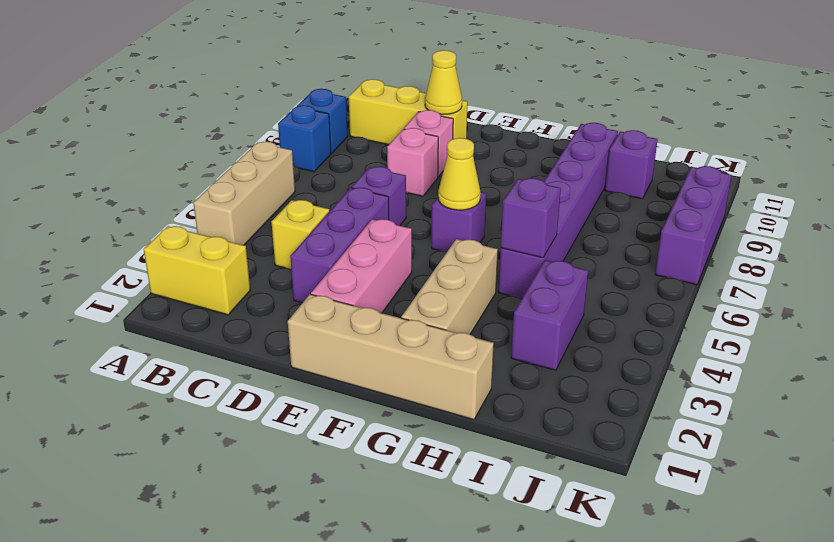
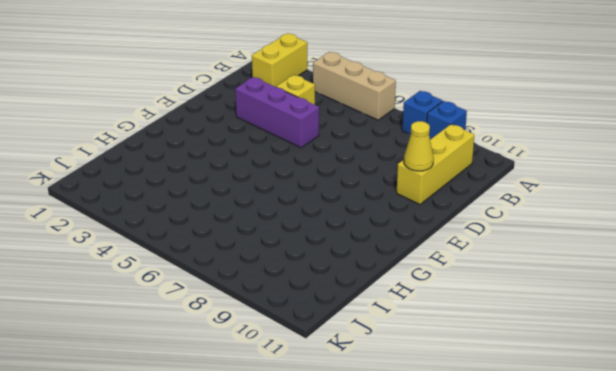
none -> purple 1x1 brick [352,167,406,226]
none -> pink 1x1 brick [387,128,438,196]
none -> pink 1x1 brick [404,110,453,177]

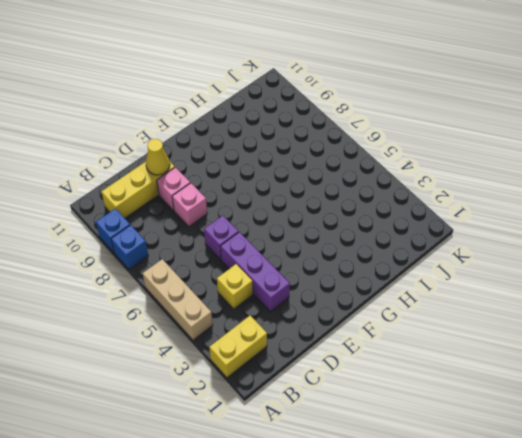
none -> tan 1x4 brick [288,294,494,420]
none -> pink 1x3 brick [311,219,412,313]
none -> purple 1x1 brick [432,192,486,251]

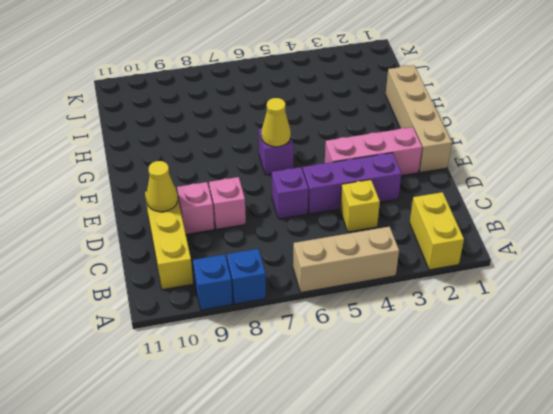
none -> tan 1x3 brick [401,239,498,334]
none -> purple 1x6 brick [498,123,618,299]
none -> purple 1x2 brick [511,260,588,370]

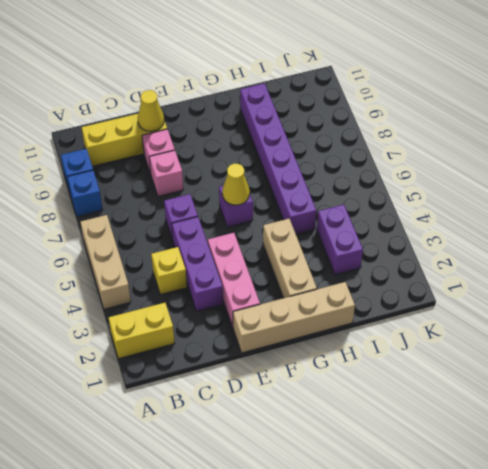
none -> purple 1x1 brick [605,130,658,199]
none -> purple 1x3 brick [655,166,732,285]
none -> purple 1x1 brick [501,178,561,258]

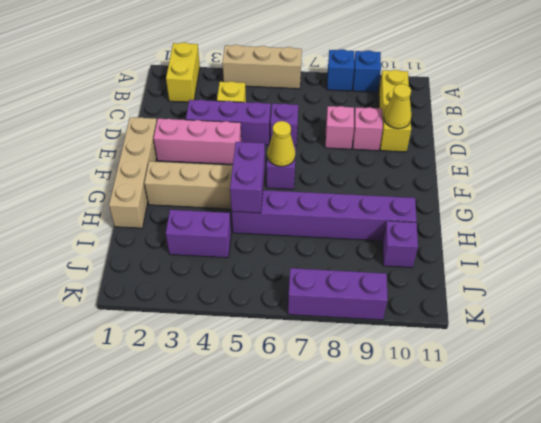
purple 1x2 brick [230,142,265,213] -> purple 1x1 brick [501,178,561,258]

